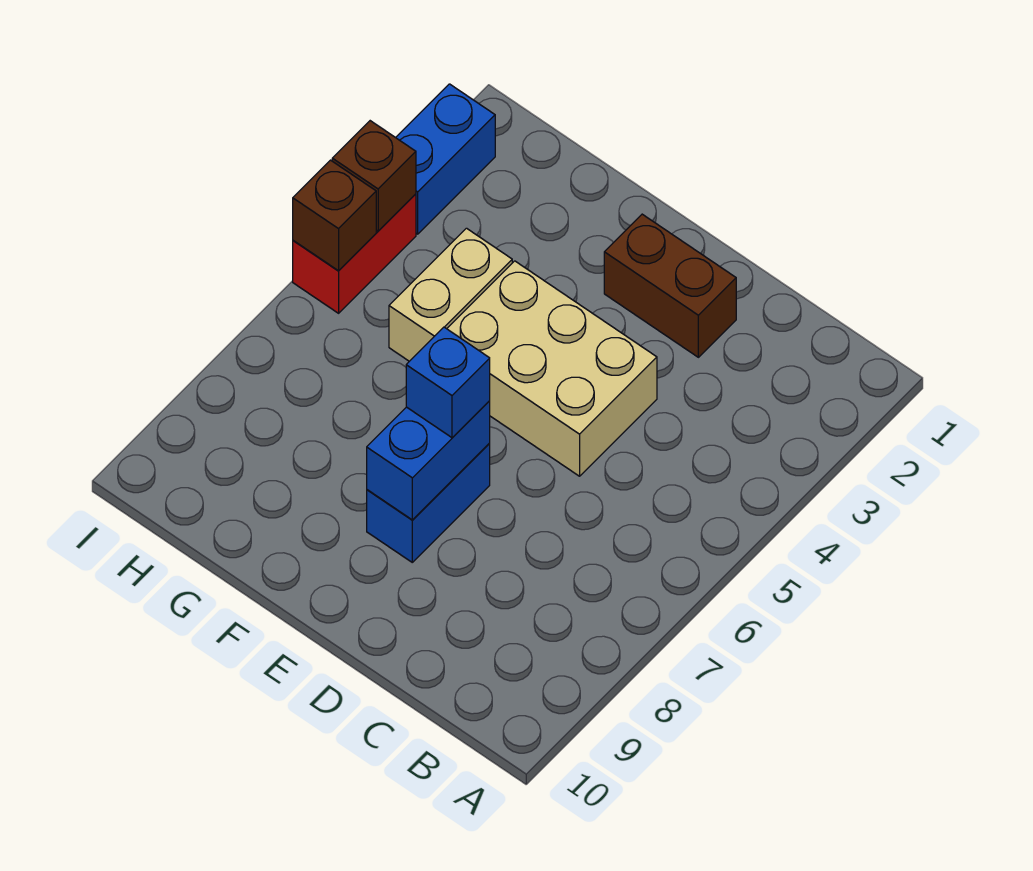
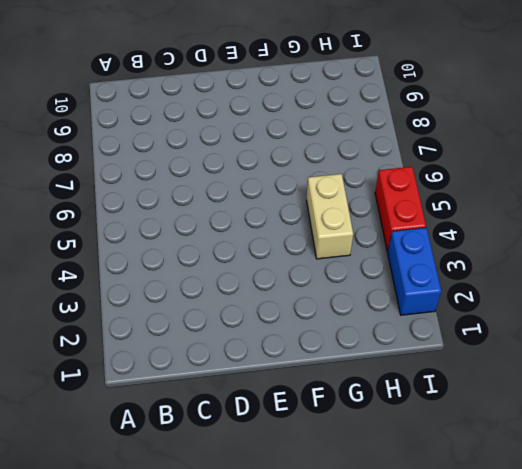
none -> brown 1x2 brick [604,214,736,357]
none -> tan 2x3 brick [447,261,657,476]

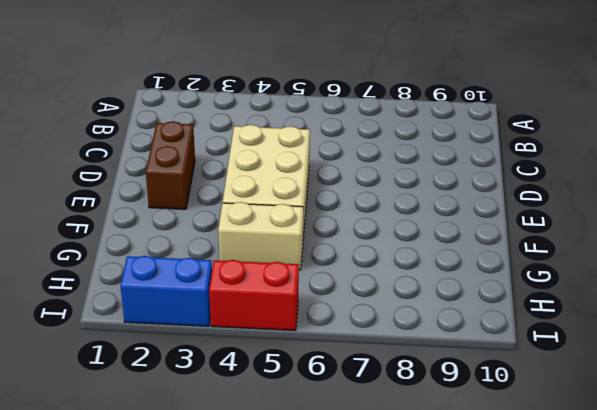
none -> blue 1x2 brick [367,443,490,562]
none -> blue 1x2 brick [367,401,490,520]

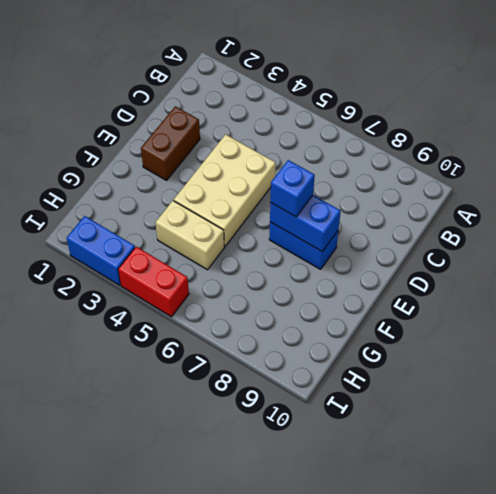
none -> brown 1x1 brick [332,121,416,231]
none -> brown 1x1 brick [293,160,376,271]

